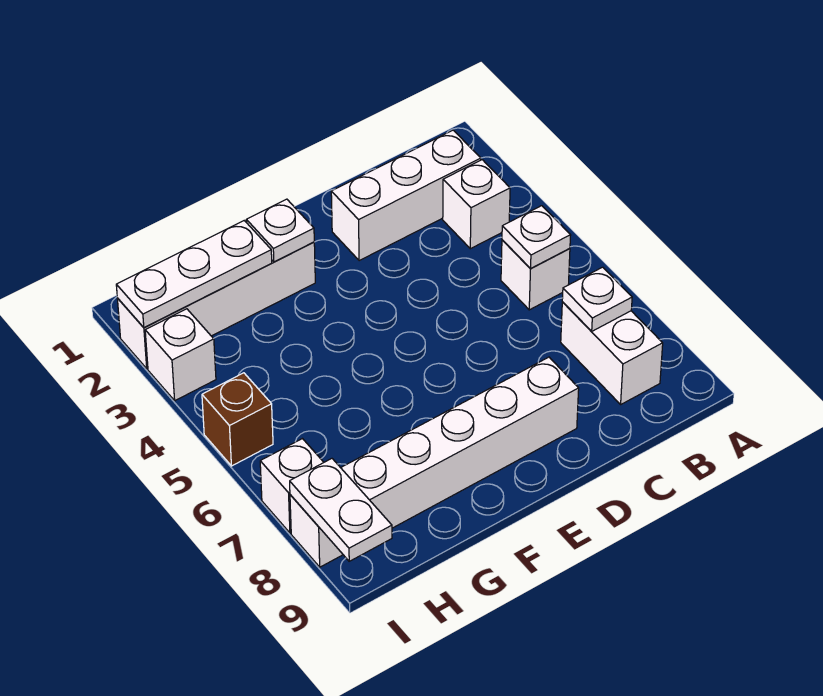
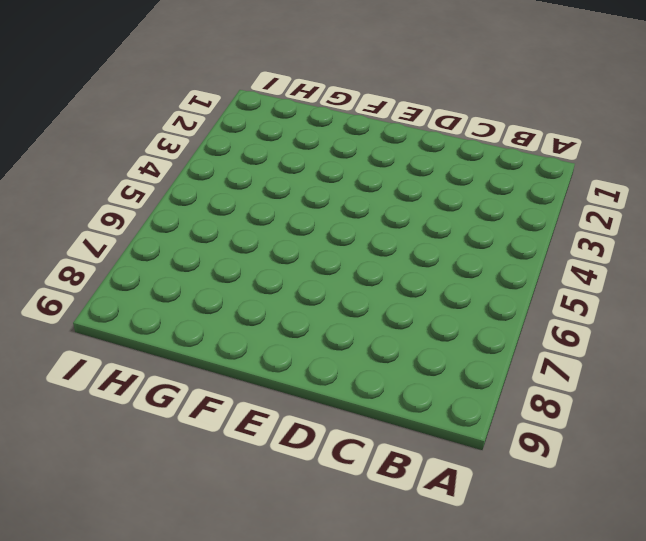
none -> white 1x3 brick [331,130,481,261]
none -> white 1x1 brick [443,160,510,249]
none -> white 1x1 brick [501,240,570,310]

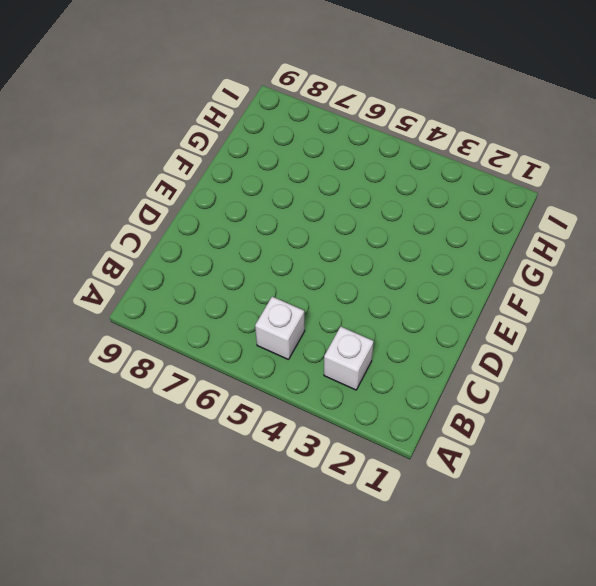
none -> white 1x3 brick [331,130,481,261]
none -> white 1x2 brick [561,302,663,404]
none -> white 1x6 brick [290,357,579,567]

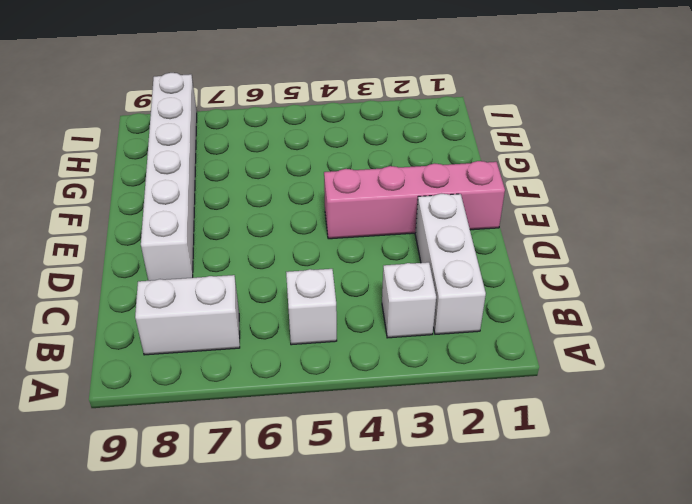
pink 1x4 brick [324,161,505,239] -> none
none -> white 1x4 brick [117,242,315,369]
none -> white 1x1 brick [145,309,216,401]
none -> brown 1x1 brick [202,373,273,466]

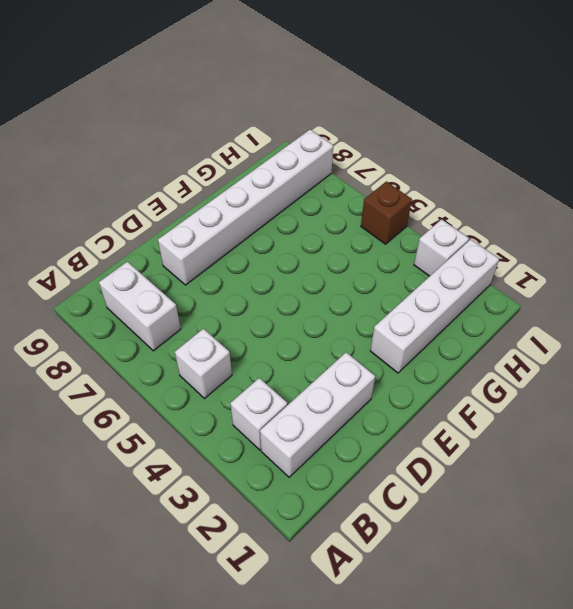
none -> white 1x1 brick [260,439,324,533]
none -> white 1x1 plate [502,206,571,269]
none -> white 1x1 plate [562,267,632,331]

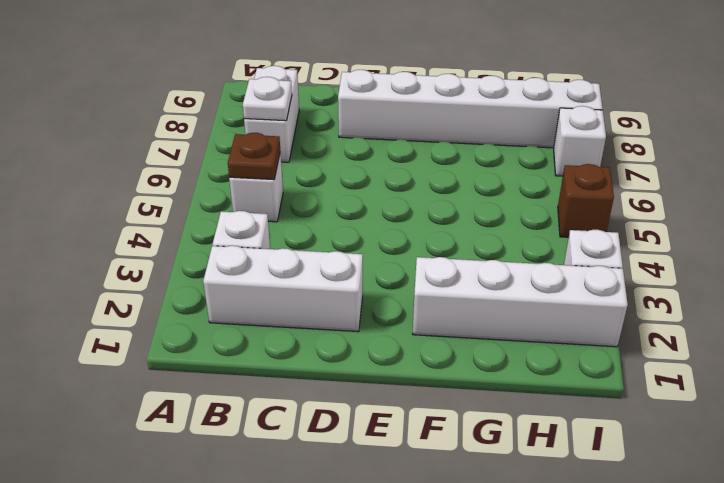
brown 1x1 plate [228,133,280,180] -> white 1x1 plate [502,206,571,269]
none -> white 1x1 plate [246,199,314,262]
none -> white 1x3 plate [116,221,272,327]
none -> white 1x2 plate [290,459,392,561]

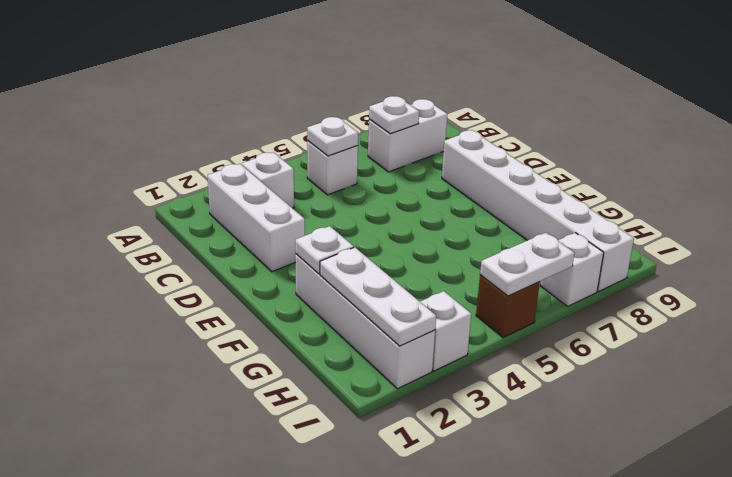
white 1x2 plate [480,233,574,296] -> white 1x2 plate moved to [290,459,392,561]

